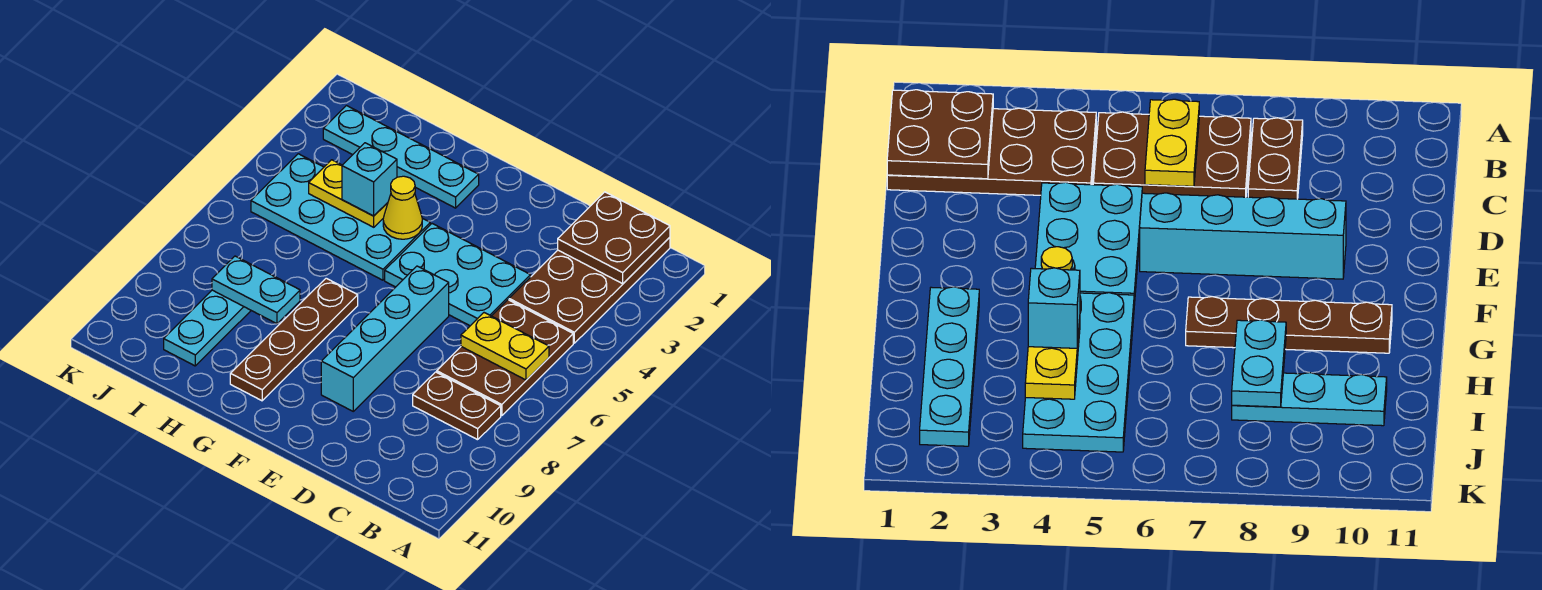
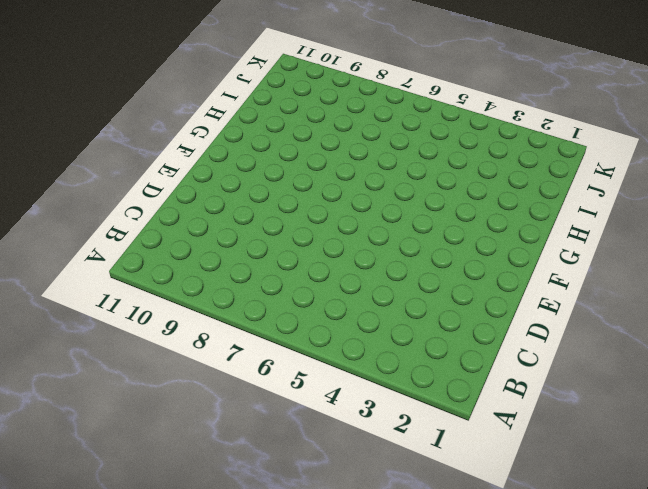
none -> brown 2x4 plate [509,237,670,343]
none -> brown 2x3 plate [437,300,573,416]
none -> brown 1x2 plate [413,372,501,440]

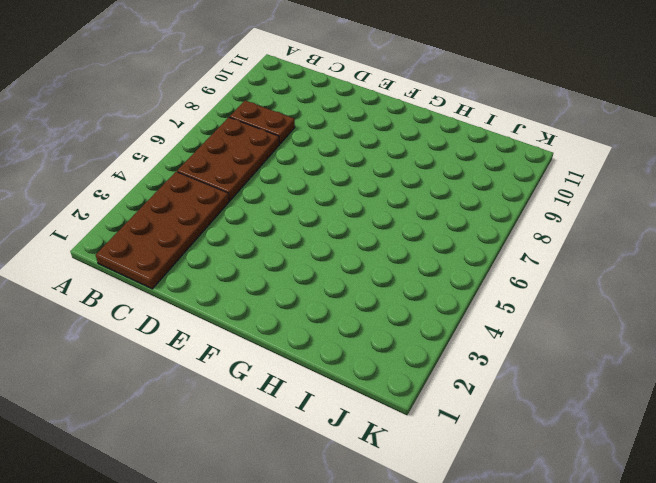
none -> cyan 2x3 plate [385,224,531,326]
none -> cyan 1x4 brick [321,266,449,411]
none -> cyan 1x4 plate [323,106,479,208]

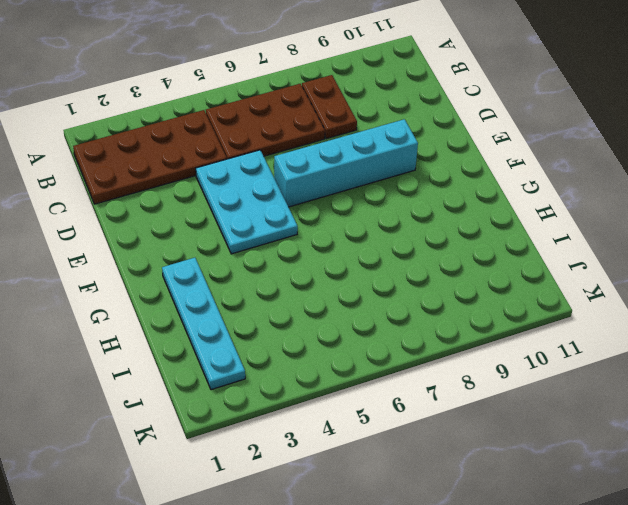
none -> cyan 2x4 plate [251,154,430,280]
none -> brown 1x4 plate [230,278,358,401]
none -> cyan 1x3 plate [164,290,251,366]

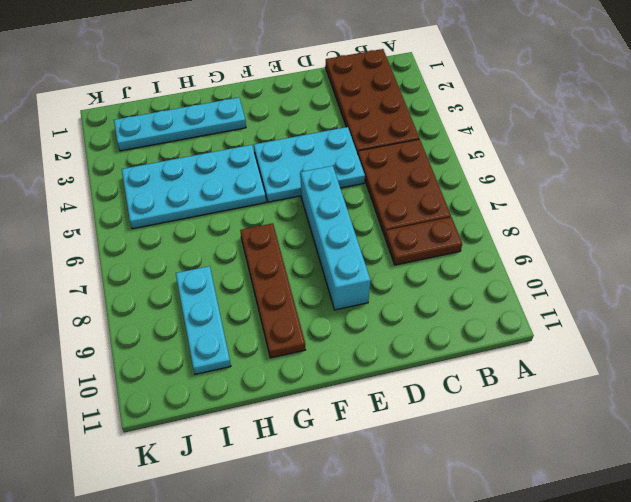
none -> brown 2x2 plate [558,192,670,284]
none -> yellow 1x2 plate [461,313,549,380]
none -> yellow 1x1 cone [383,176,422,239]

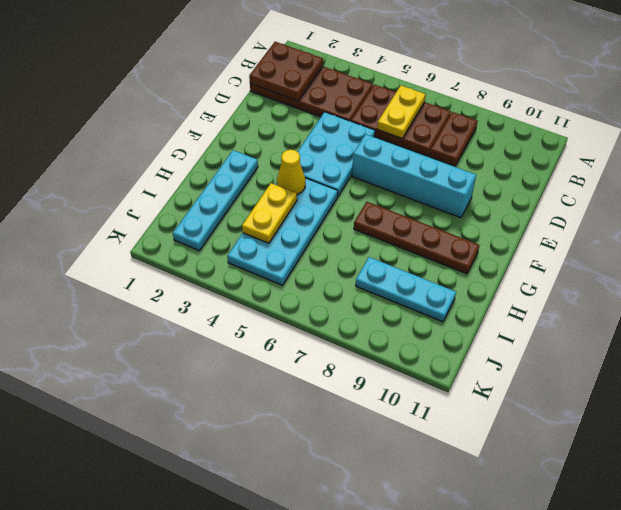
none -> cyan 1x2 plate [212,256,300,324]
none -> cyan 1x1 brick [342,143,397,216]

